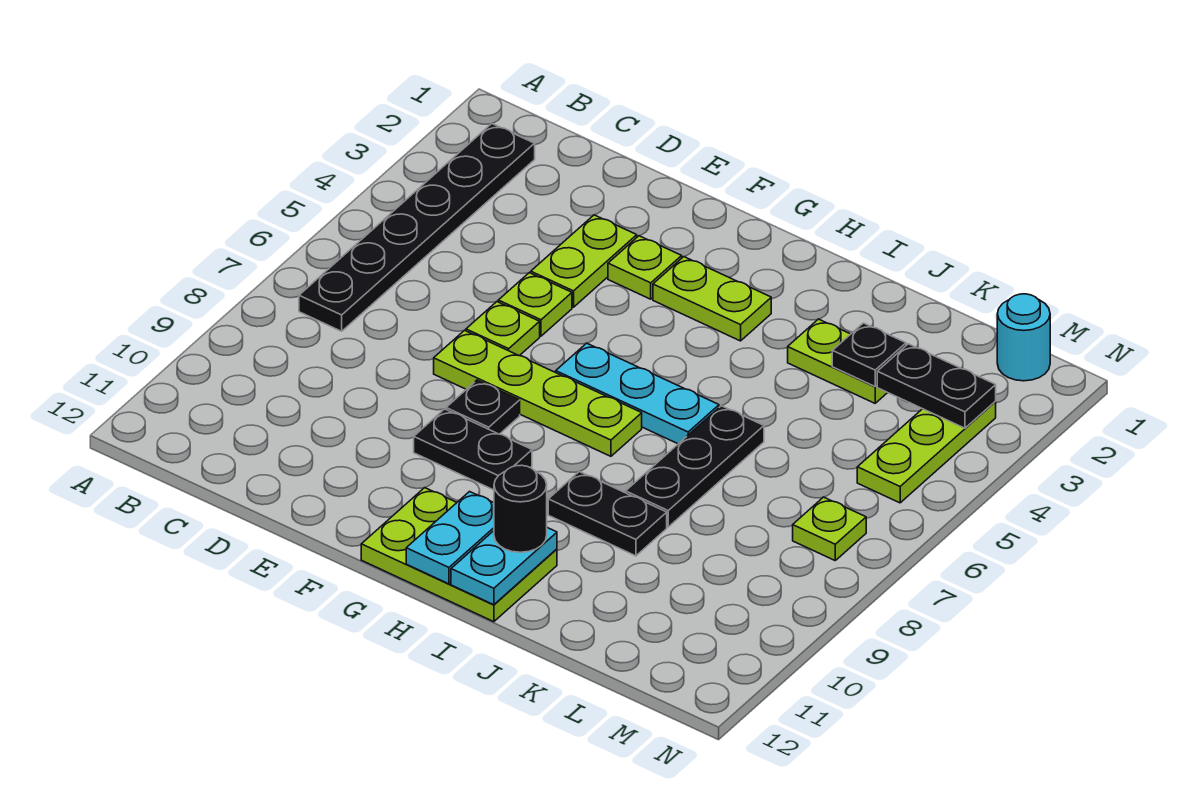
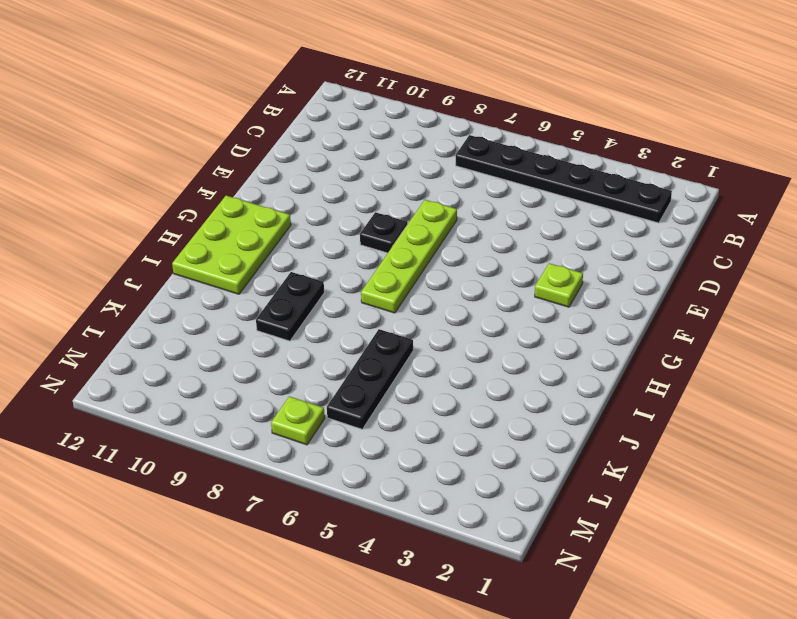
black 1x3 plate [327,329,413,429] -> black 1x3 plate turned to [626,406,764,527]
none -> lime 1x2 plate [531,215,637,307]
none -> lime 1x1 plate [498,273,572,336]
none -> lime 1x1 plate [466,302,540,356]

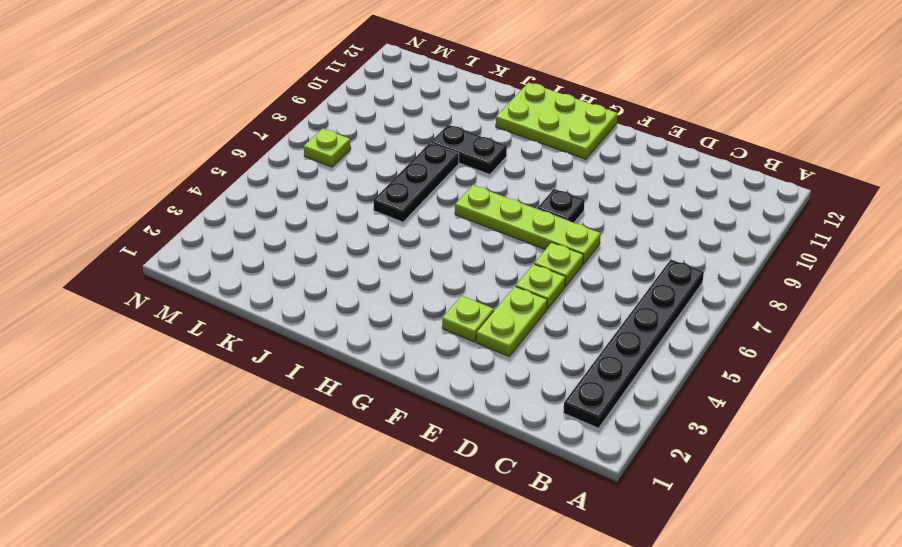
none -> black 1x2 plate [414,409,532,490]
none -> lime 1x2 plate [653,257,771,341]
none -> cyan 1x3 plate [556,343,719,444]

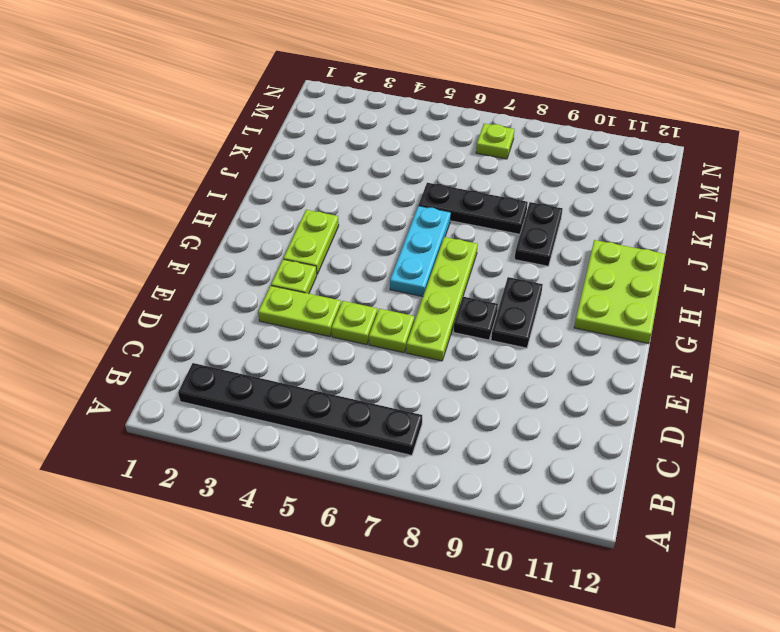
none -> lime 1x2 plate [788,319,887,403]
none -> cyan 1x1 round brick [997,294,1050,381]
none -> lime 1x3 plate [857,401,996,503]

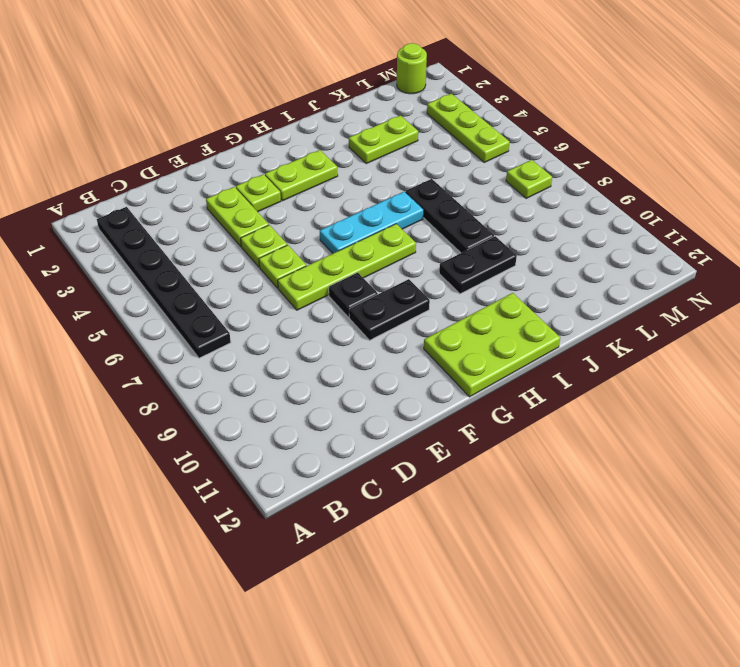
lime 1x1 round brick [397,43,427,94] -> cyan 1x1 round brick [997,294,1050,381]
none -> cyan 1x2 plate [406,492,494,584]
none -> cyan 1x2 plate [451,528,557,605]
none -> black 1x1 plate [832,323,906,386]

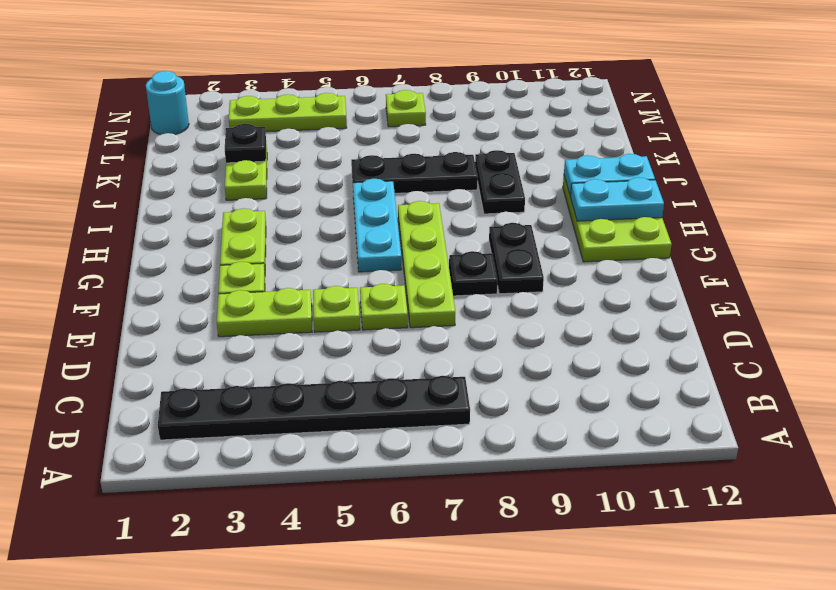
none -> black 1x2 plate [877,344,996,428]
none -> black 1x1 round brick [494,465,547,552]

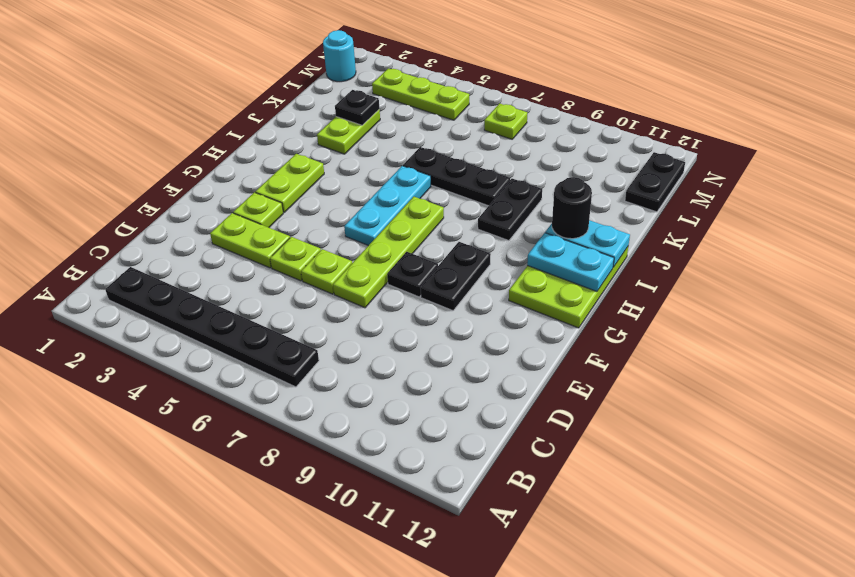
black 1x2 plate [625,152,685,212] -> black 1x2 plate moved to [877,344,996,428]

